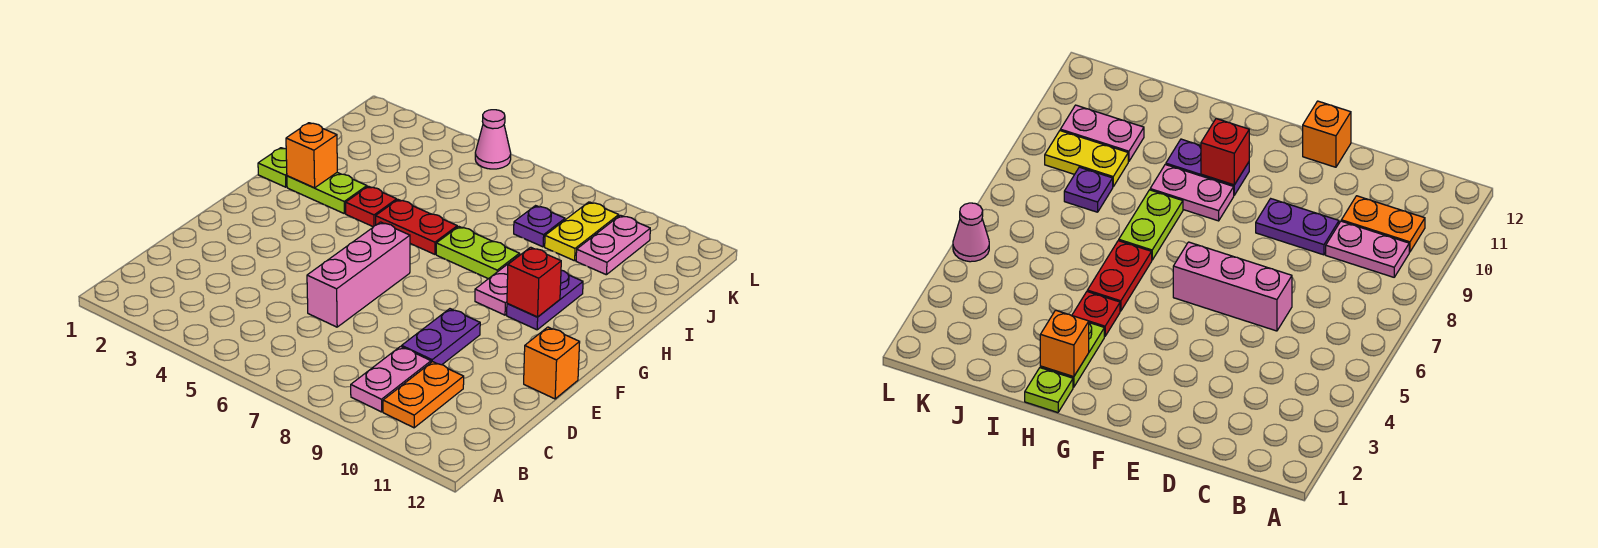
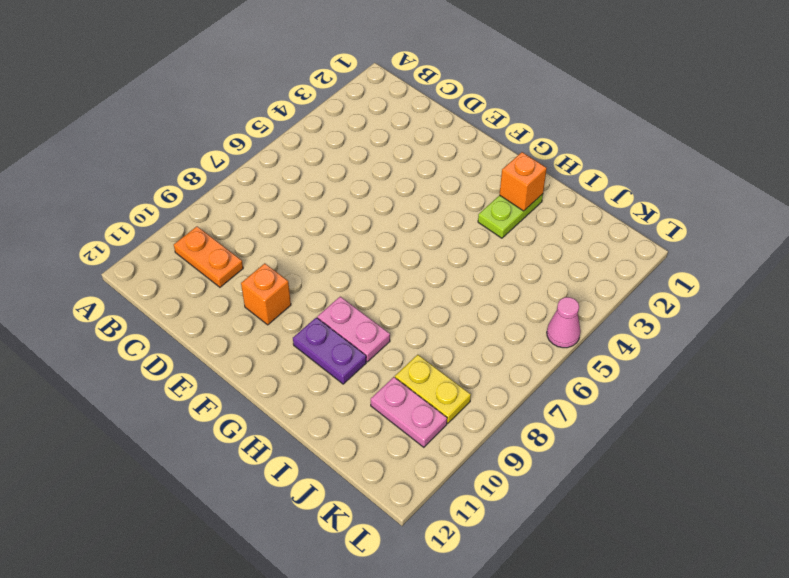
orange 1x1 brick [241,263,291,325] -> orange 1x1 brick moved to [524,327,580,399]
none -> pink 1x2 plate [351,346,431,412]
none -> pink 1x3 brick [307,222,410,327]
none -> purple 1x2 plate [402,309,480,365]

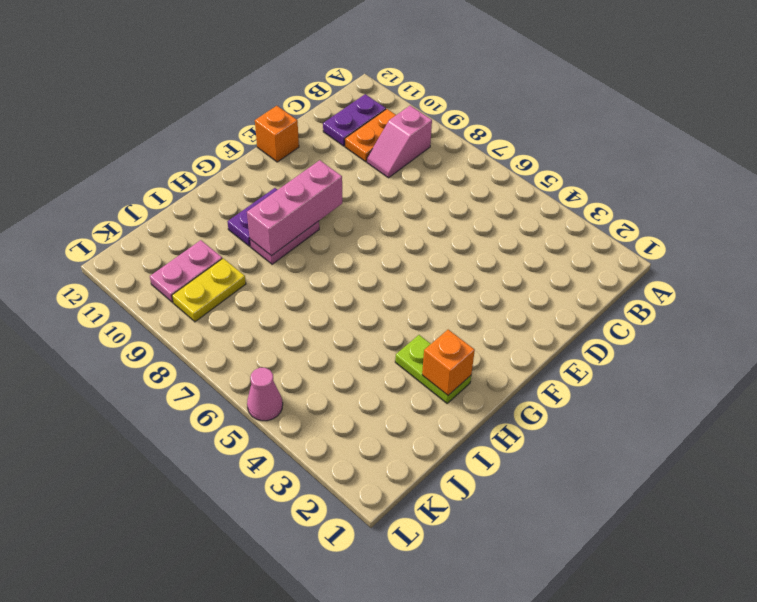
pink 1x2 slope [367,106,432,178] -> pink 1x2 plate [351,346,431,412]
purple 1x2 plate [323,94,386,146] -> purple 1x2 plate moved to [402,309,480,365]
pink 1x3 brick [247,160,342,256] -> pink 1x3 brick moved to [307,222,410,327]
none -> lime 1x1 plate [258,148,287,187]
none -> red 1x1 plate [346,186,397,227]
none -> red 1x2 plate [376,200,457,254]

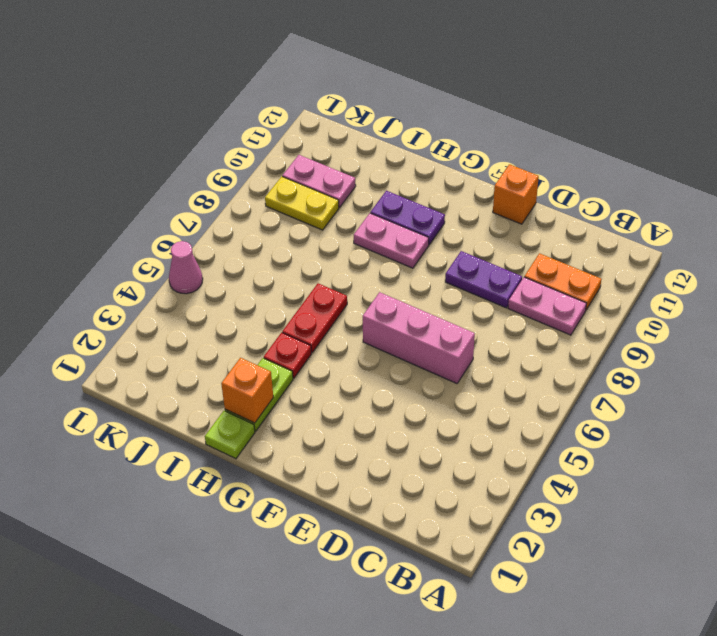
none -> lime 1x2 plate [436,227,519,279]
none -> purple 1x1 plate [514,206,565,247]
none -> red 1x1 brick [507,247,561,317]

